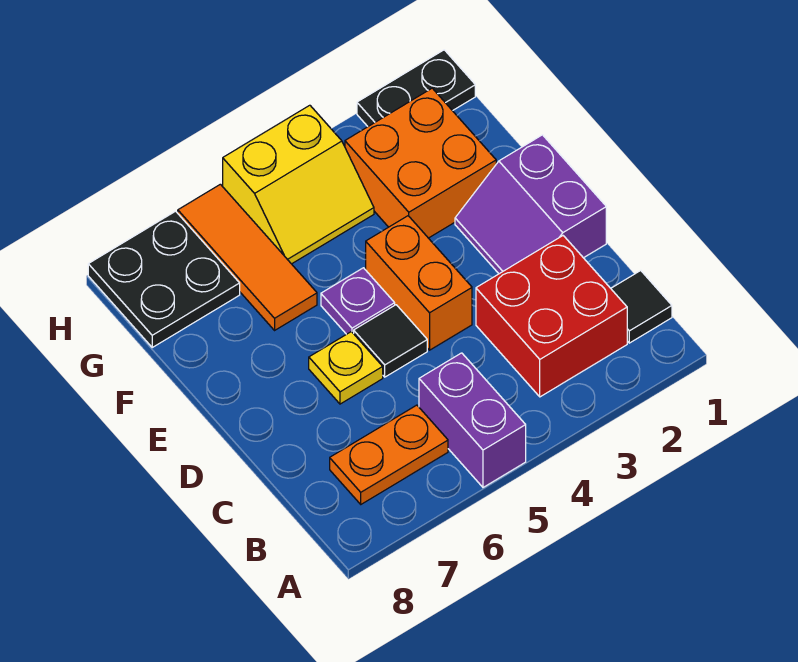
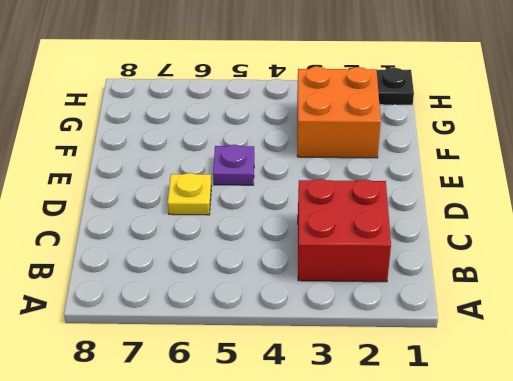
none -> purple 1x2 brick [419,353,526,487]
none -> black 1x1 tile [611,271,672,343]
none -> orange 1x2 plate [330,405,448,504]

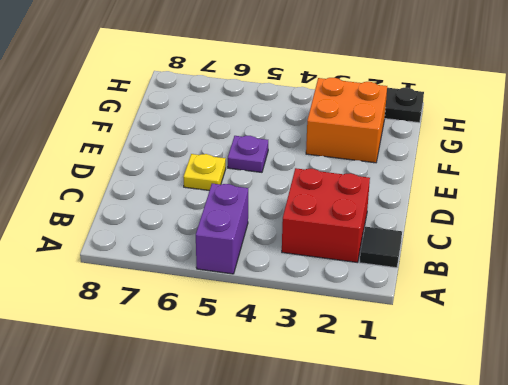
none -> orange 1x2 plate [330,405,448,504]
none -> purple 2x2 slope [455,135,606,274]
none -> orange 1x2 brick [366,216,472,350]

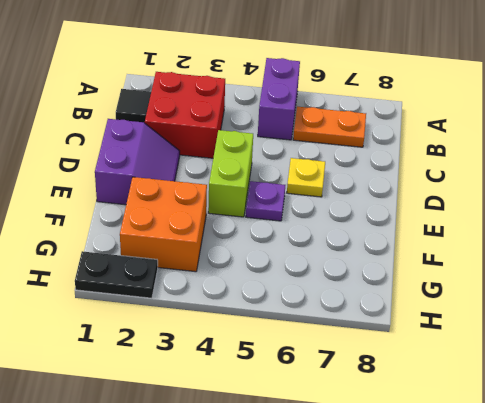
lime 1x2 brick [208,130,253,217] -> orange 1x2 brick [366,216,472,350]
none -> black 1x1 tile [354,305,427,377]
none -> orange 1x3 tile [178,184,317,330]
none -> yellow 2x2 slope [223,105,374,264]

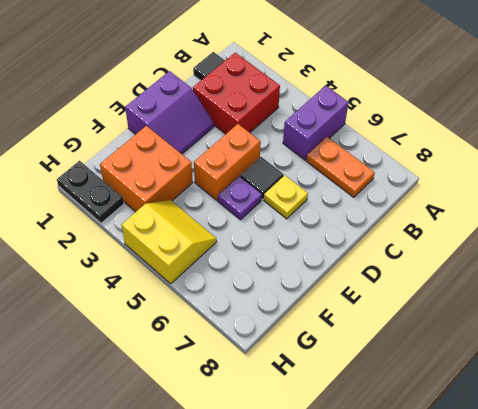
none -> orange 1x3 tile [178,184,317,330]
none -> black 2x2 plate [88,211,240,347]

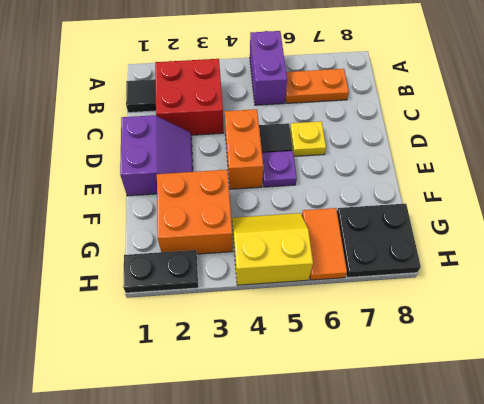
orange 1x2 tile [302,208,347,280] -> orange 1x3 tile [178,184,317,330]

